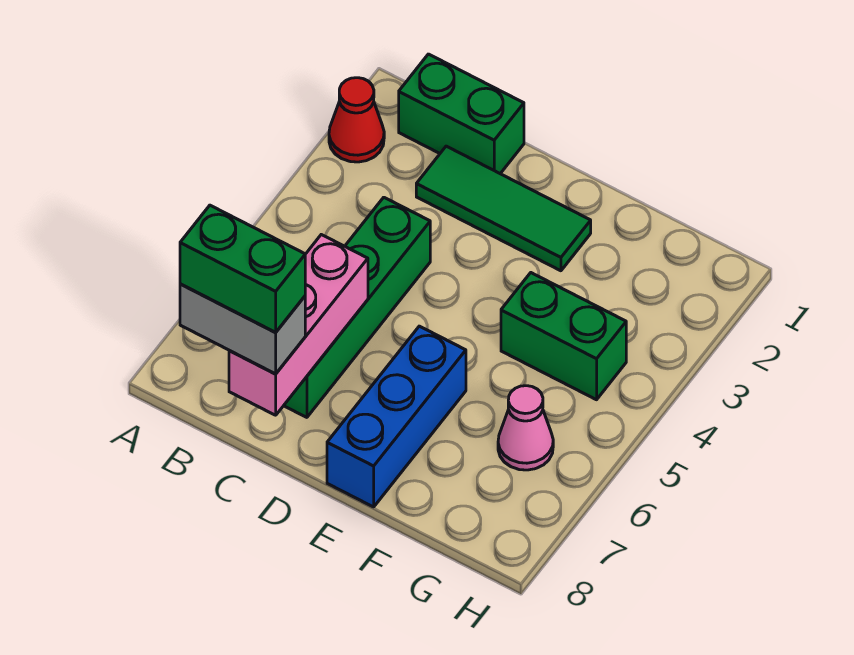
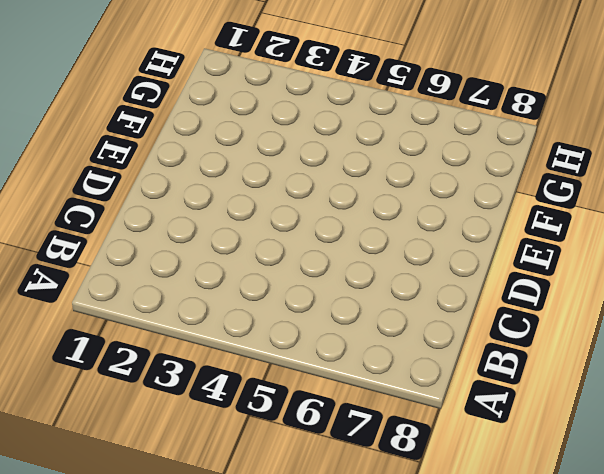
none -> red 1x1 cone [329,78,384,162]
none -> green 1x2 brick [399,54,524,174]

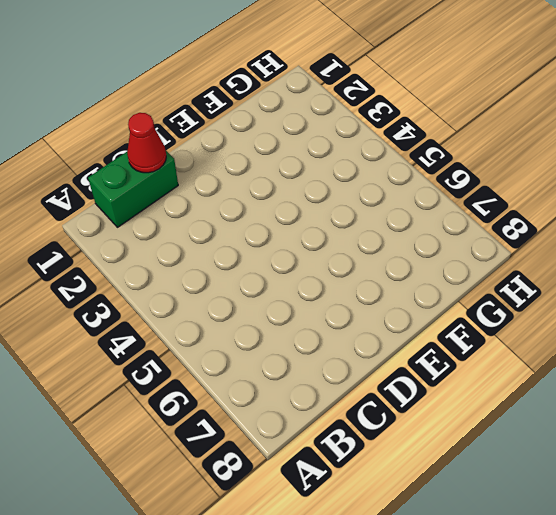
red 1x1 cone [127,113,166,173] -> red 1x1 cone moved to [329,78,384,162]
none -> green 1x3 tile [416,146,591,271]
none -> green 1x4 brick [284,197,430,417]

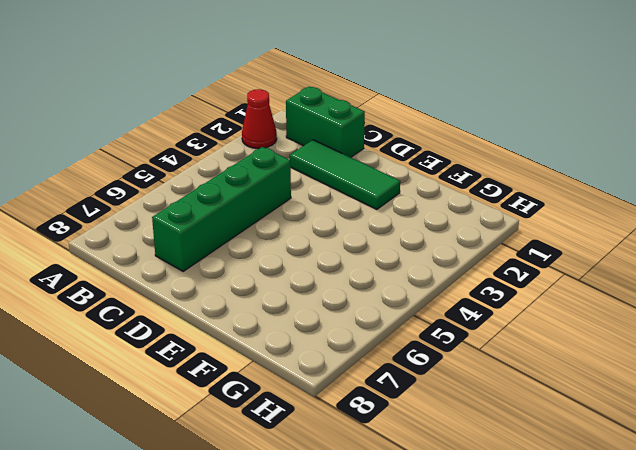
none -> blue 1x3 brick [327,326,466,507]
none -> green 1x2 brick [501,273,626,400]

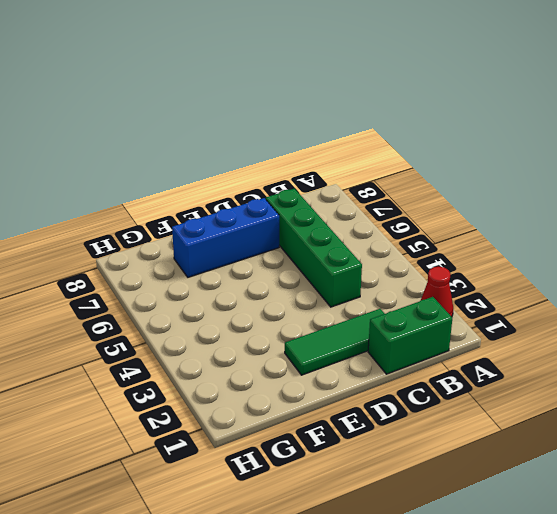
blue 1x3 brick [172,198,279,277] -> blue 1x3 brick turned to [327,326,466,507]
none -> green 1x2 brick [501,273,626,400]
none -> pink 1x1 cone [498,386,553,470]

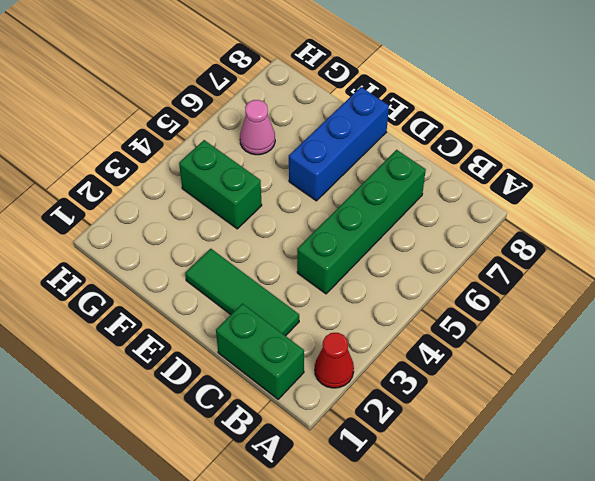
none -> pink 1x3 brick [229,235,368,415]
none -> grey 1x2 brick [180,284,305,374]

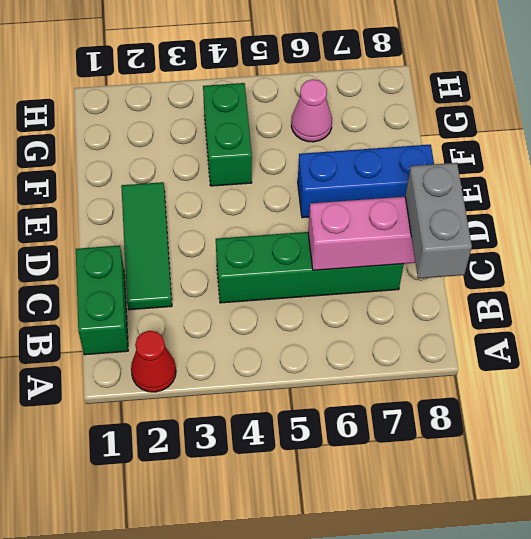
none -> green 1x2 brick [180,205,305,332]

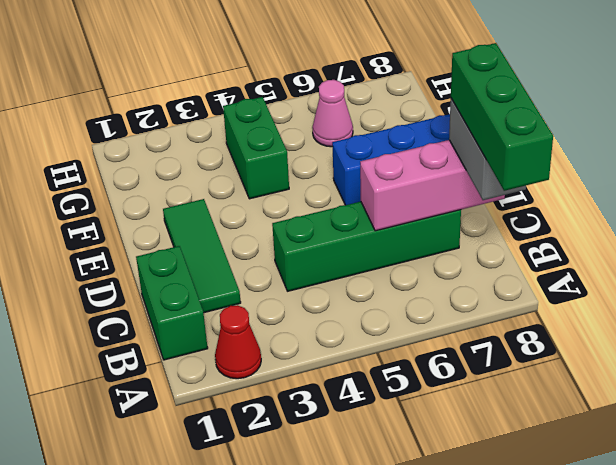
green 1x3 brick [451,43,553,191] -> green 1x2 brick [180,205,305,332]

